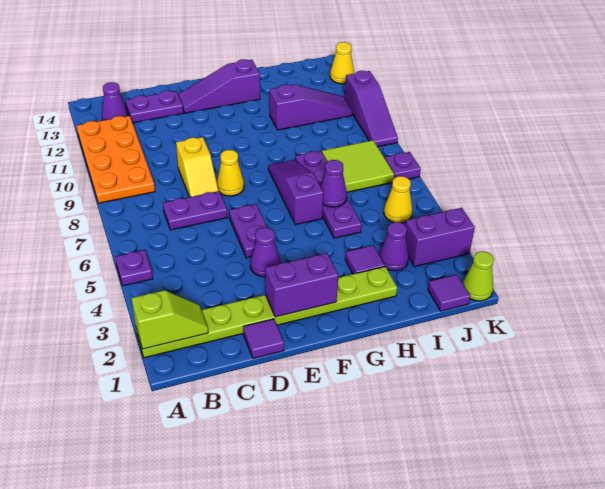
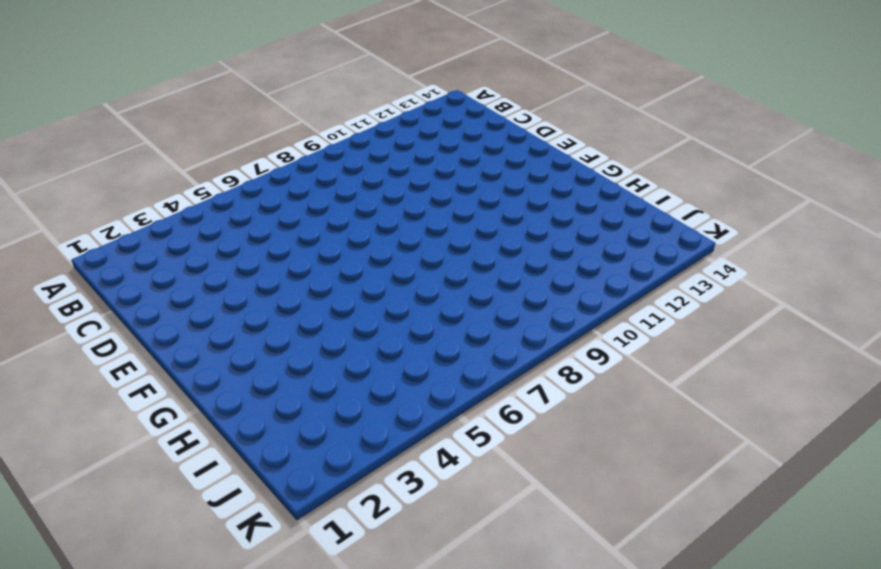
none -> lime 1x8 plate [136,267,397,358]
none -> purple 1x1 plate [115,250,153,286]
none -> orange 2x4 plate [77,116,155,203]

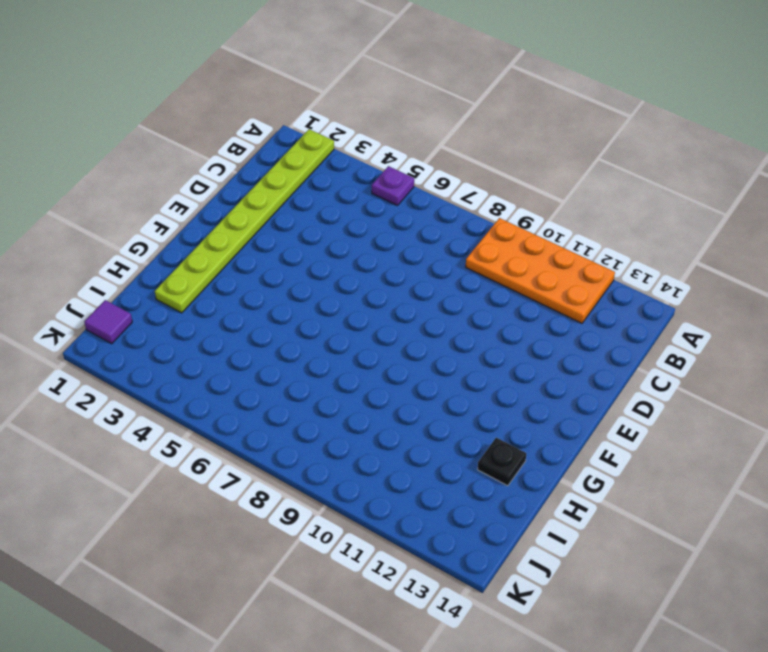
black 1x1 plate [478,438,526,486] -> none
none -> purple 1x1 cone [102,82,128,120]
none -> purple 1x2 plate [163,191,227,230]
none -> purple 1x2 plate [126,91,183,123]

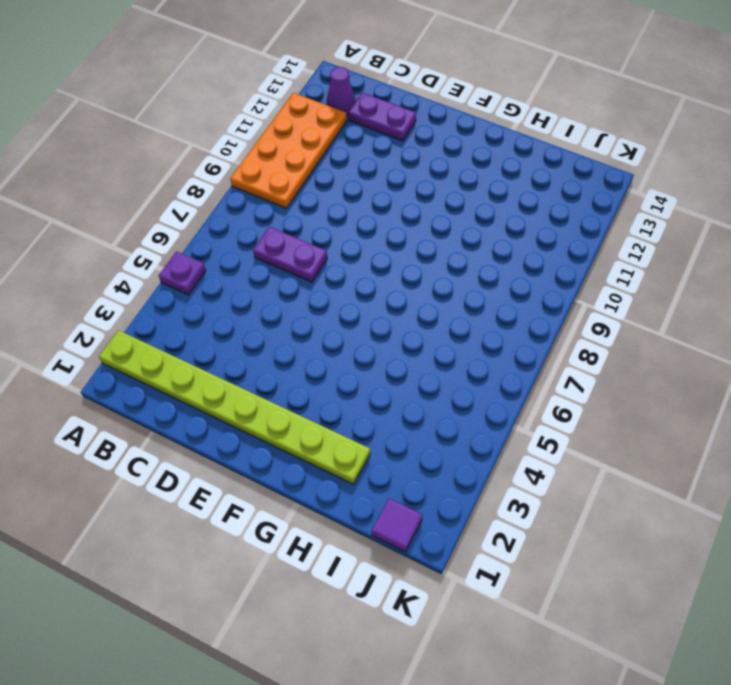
none -> purple 1x1 tile [243,319,284,358]
none -> yellow 1x2 slope [176,137,218,197]
none -> purple 1x1 cone [250,228,280,277]

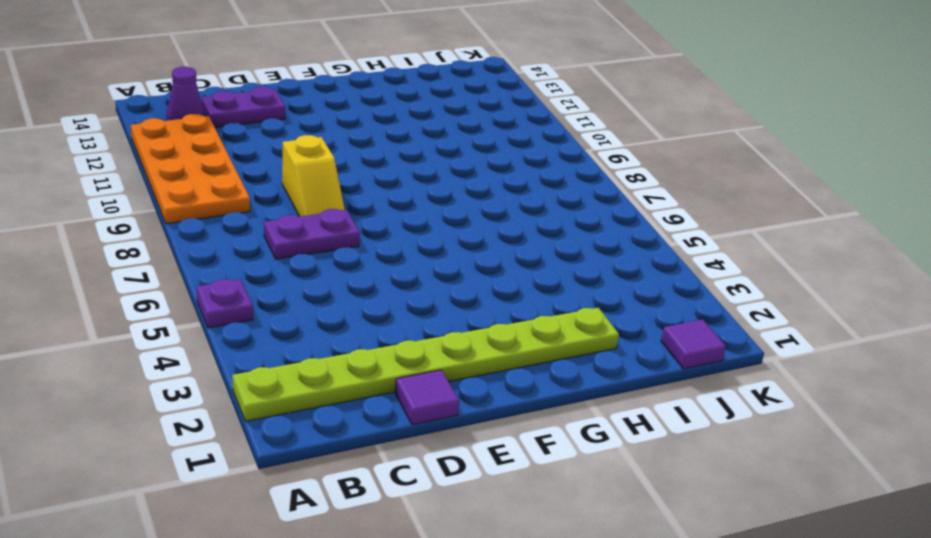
none -> purple 1x1 cone [250,228,280,277]
none -> purple 1x2 plate [229,204,267,258]
none -> yellow 1x1 cone [217,150,244,196]

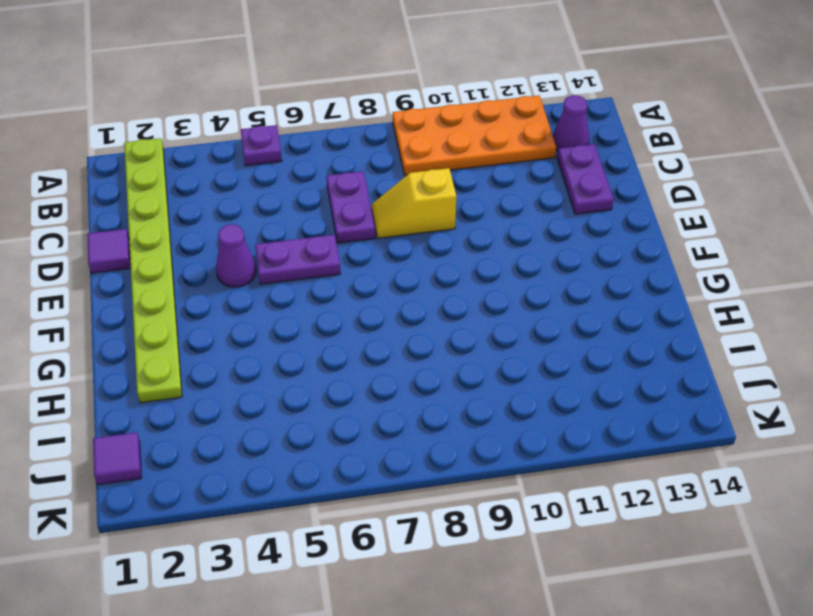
none -> yellow 1x1 cone [217,150,244,196]
none -> purple 1x3 slope [178,59,260,113]
none -> purple 1x3 slope [268,160,324,225]

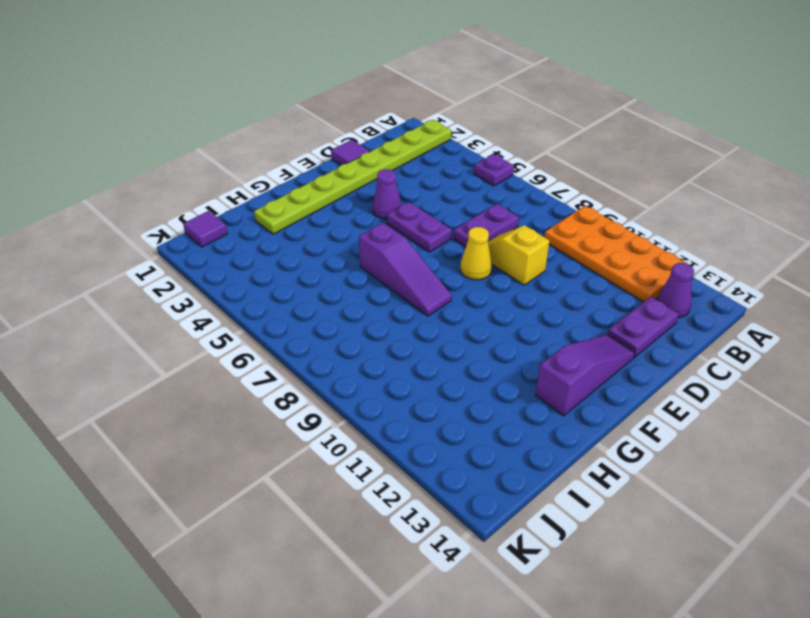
none -> purple 1x1 tile [345,245,385,274]
none -> purple 1x4 plate [295,151,362,238]
none -> purple 1x3 slope [270,85,352,130]

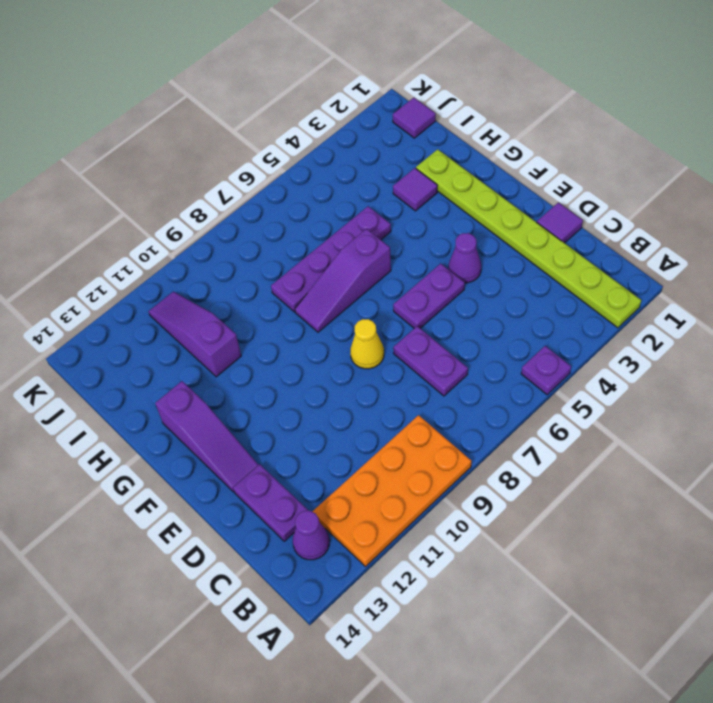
none -> yellow 1x2 slope [176,137,218,197]
none -> purple 1x1 cone [379,222,409,271]
none -> lime 2x2 tile [322,140,394,192]

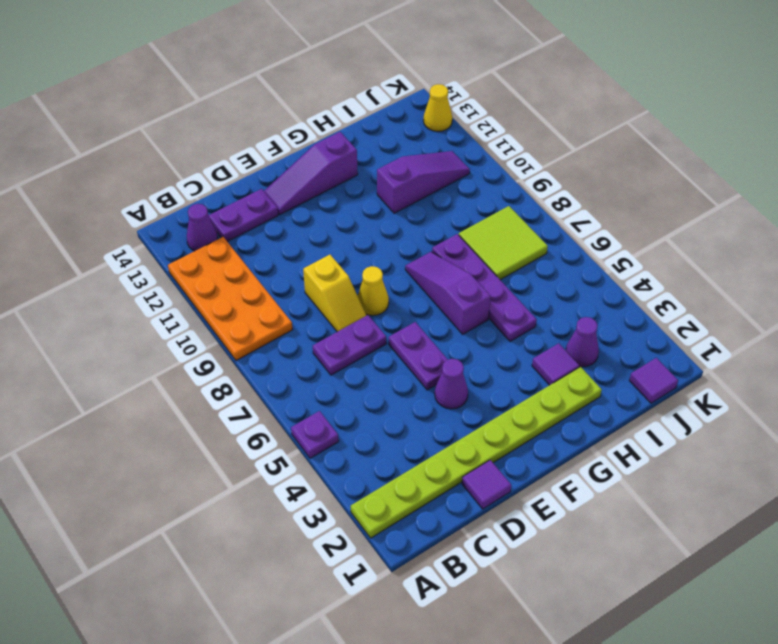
none -> purple 1x2 brick [405,208,475,267]
none -> yellow 1x1 cone [384,176,412,223]
none -> lime 1x1 cone [463,251,494,301]

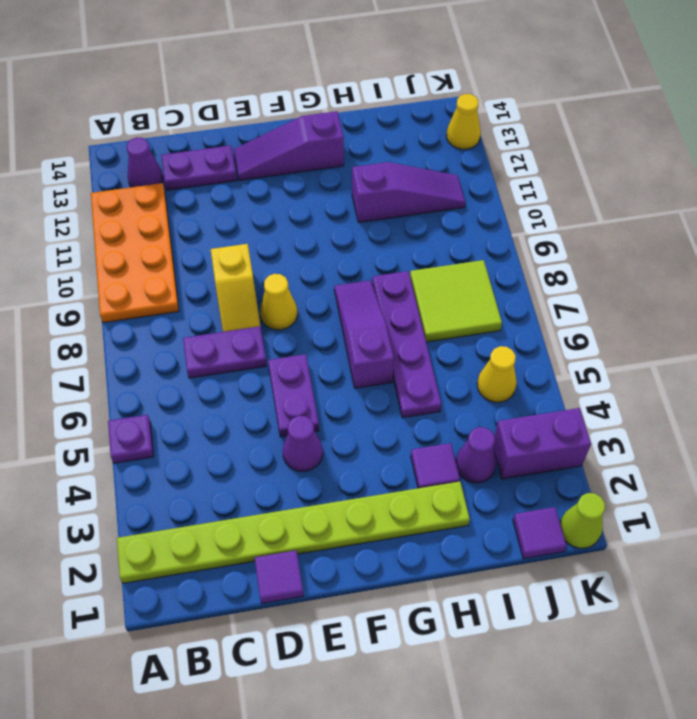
none -> purple 1x1 plate [385,152,421,179]
none -> purple 1x3 slope [345,71,398,147]
none -> lime 1x2 slope [132,290,208,349]

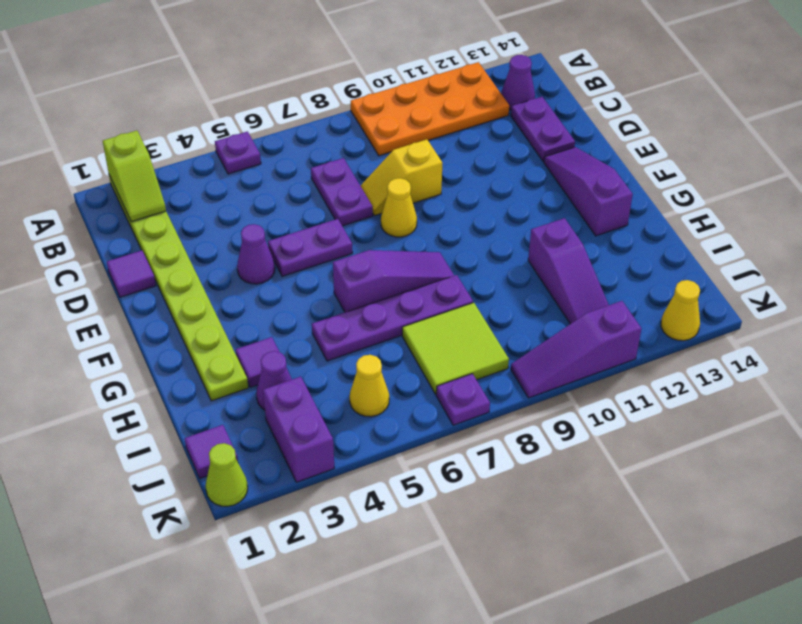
none -> purple 1x2 brick [265,253,338,317]
none -> purple 1x1 cone [321,160,347,207]

